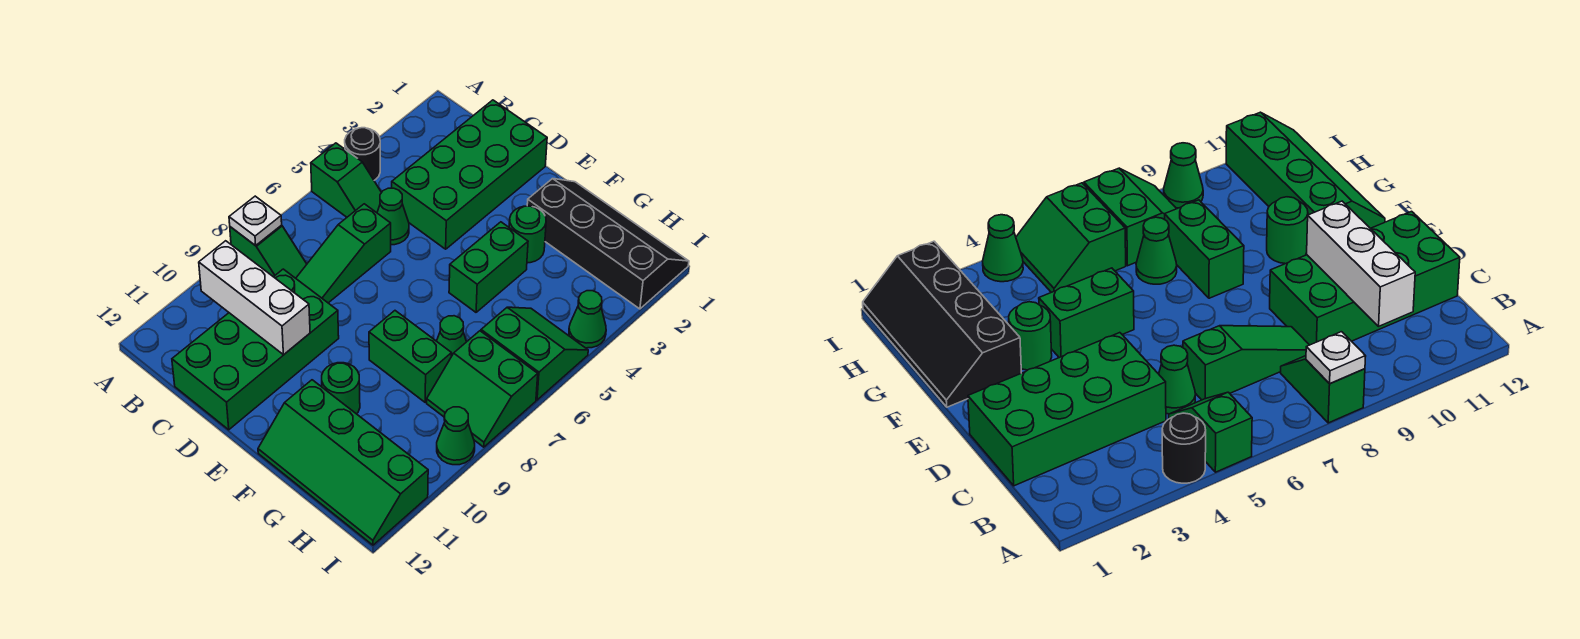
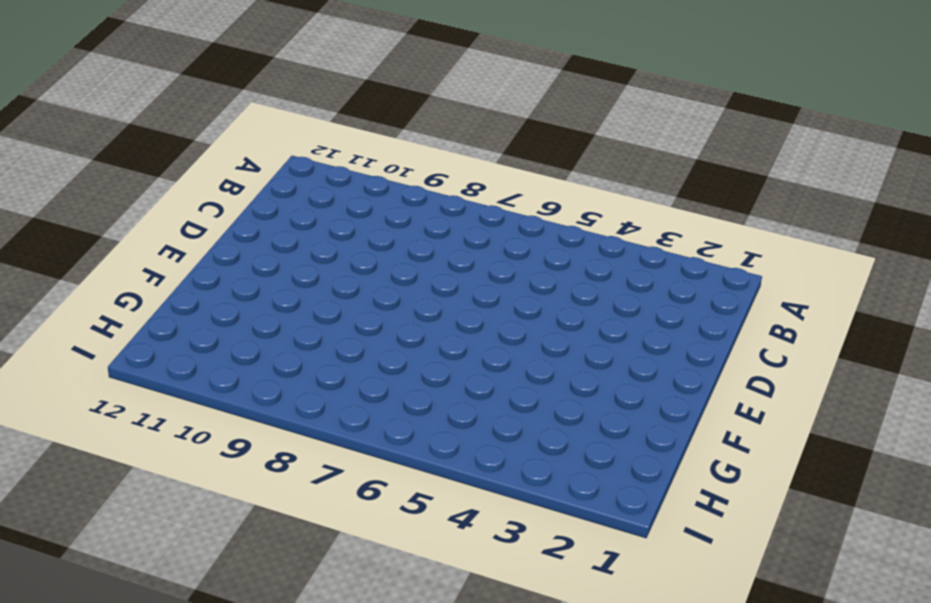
none -> black 1x1 round brick [345,128,380,180]
none -> green 1x2 slope [311,143,381,217]
none -> green 1x2 slope [230,225,307,278]

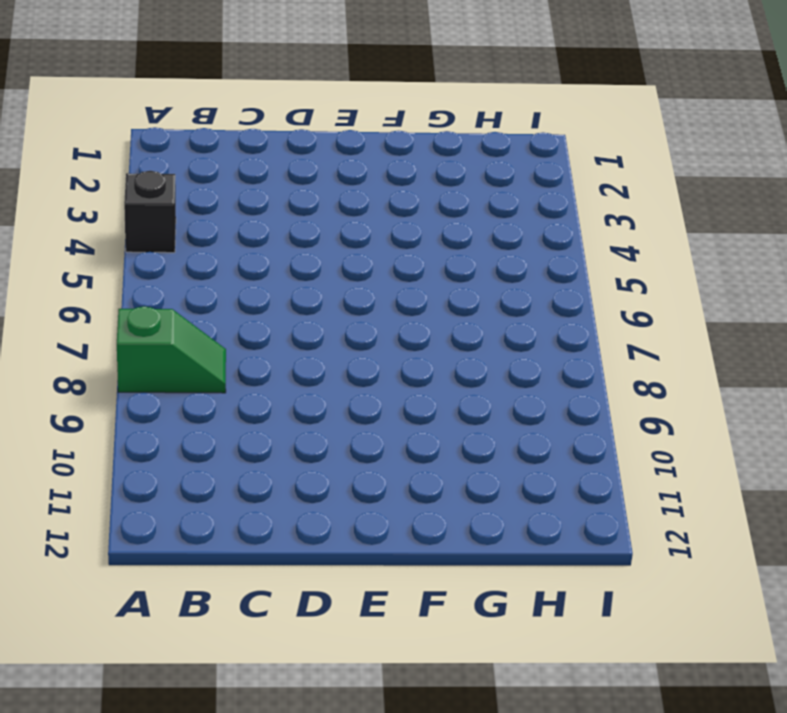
black 1x1 brick [124,171,176,253] -> black 1x1 round brick [345,128,380,180]
none -> green 1x2 slope [311,143,381,217]
none -> green 2x4 brick [392,100,547,249]
none -> green 1x1 cone [377,188,409,245]

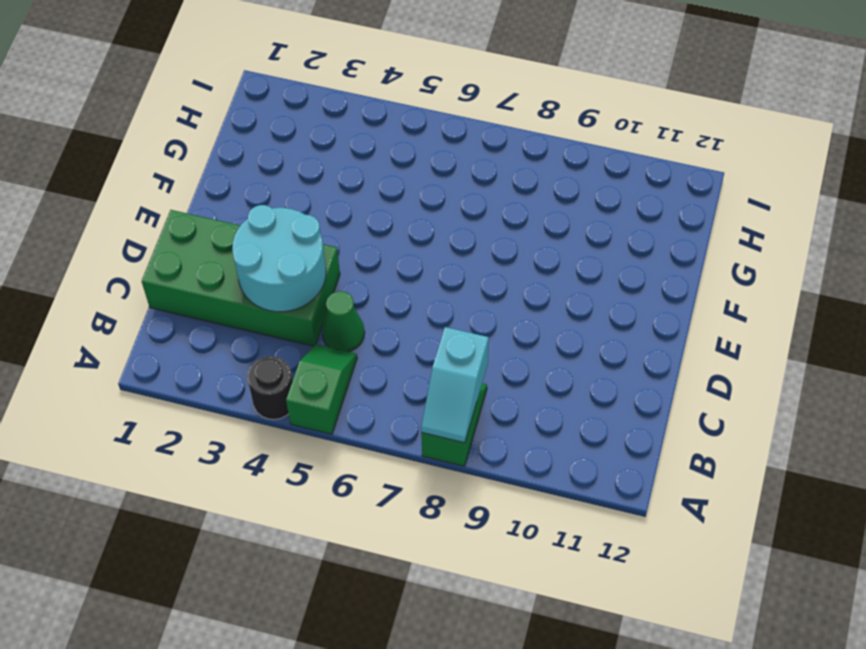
cyan 1x2 slope [421,327,489,443] -> white 1x1 plate [229,196,282,246]
cyan 2x2 round brick [232,205,326,312] -> none
none -> green 1x3 slope [296,204,391,303]
none -> green 2x4 brick [172,269,339,430]
none -> black 2x4 slope [527,179,689,309]

